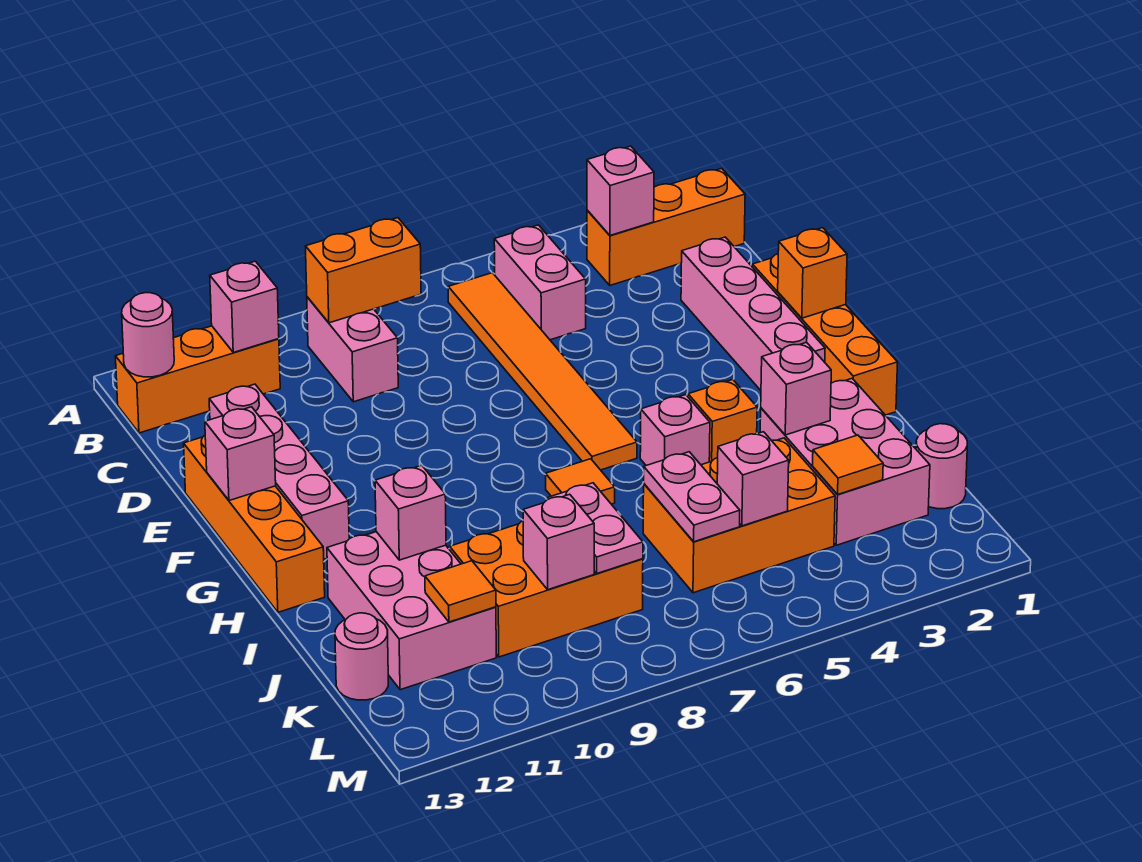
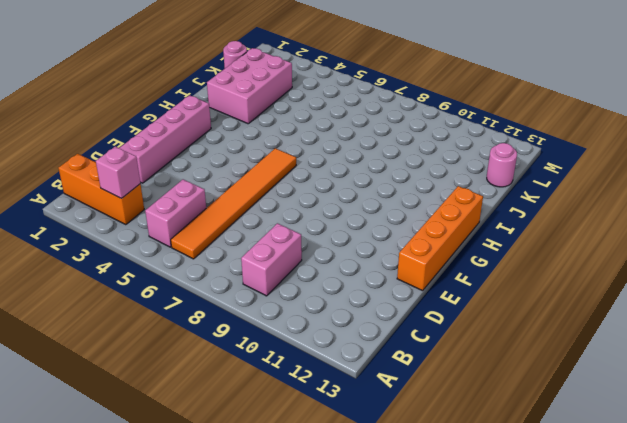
none -> orange 1x3 brick [115,326,280,433]
none -> pink 1x4 brick [209,384,349,559]
none -> orange 1x4 brick [752,254,898,415]
none -> orange 1x1 brick [688,380,757,462]

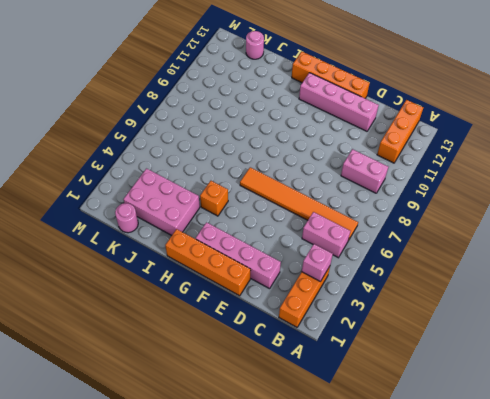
none -> pink 1x1 brick [640,395,710,465]
none -> orange 1x1 tile [546,459,615,504]
none -> pink 2x3 brick [327,532,496,690]
none -> orange 2x3 brick [643,438,835,593]

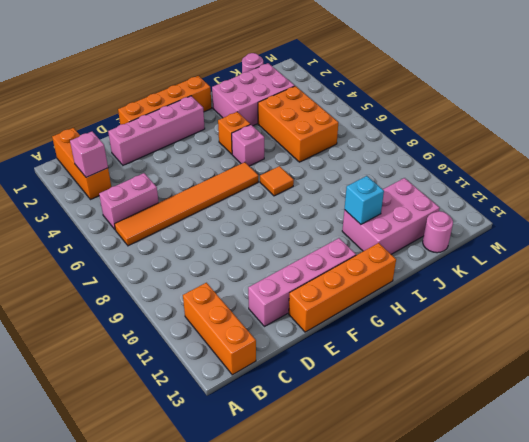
cyan 1x1 brick [344,176,384,224] -> pink 1x1 brick [375,465,446,560]
none -> pink 1x2 brick [307,297,398,402]
none -> orange 2x3 brick [450,521,643,657]
none -> orange 1x2 brick [305,218,421,323]
none -> pink 1x1 brick [210,261,279,352]

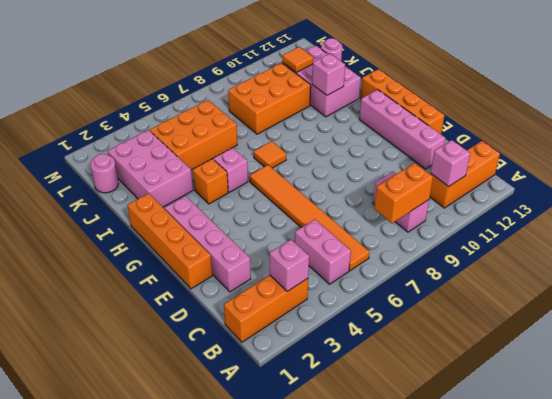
none -> pink 1x1 round brick [122,293,174,377]
none -> orange 1x1 brick [778,228,847,318]
none -> pink 1x1 brick [205,407,276,501]
none -> pink 1x1 brick [761,342,831,435]

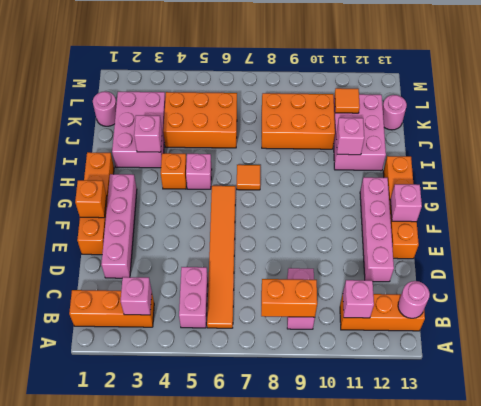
none -> pink 1x2 plate [644,452,740,542]
none -> pink 1x2 plate [547,483,643,573]
none -> orange 1x1 tile [813,435,883,495]
none -> pink 1x1 brick [717,432,789,526]

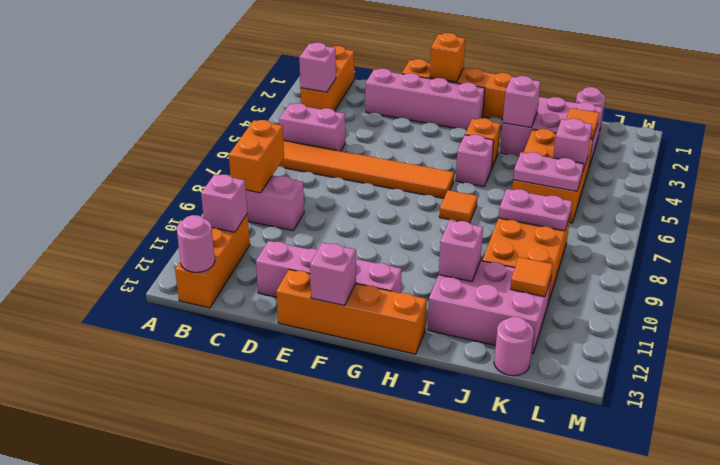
none -> pink 1x1 brick [523,494,594,590]

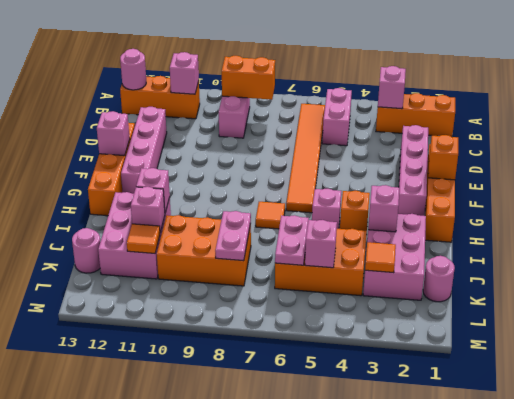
pink 1x1 brick [131,187,165,232] -> pink 1x1 brick moved to [523,494,594,590]

